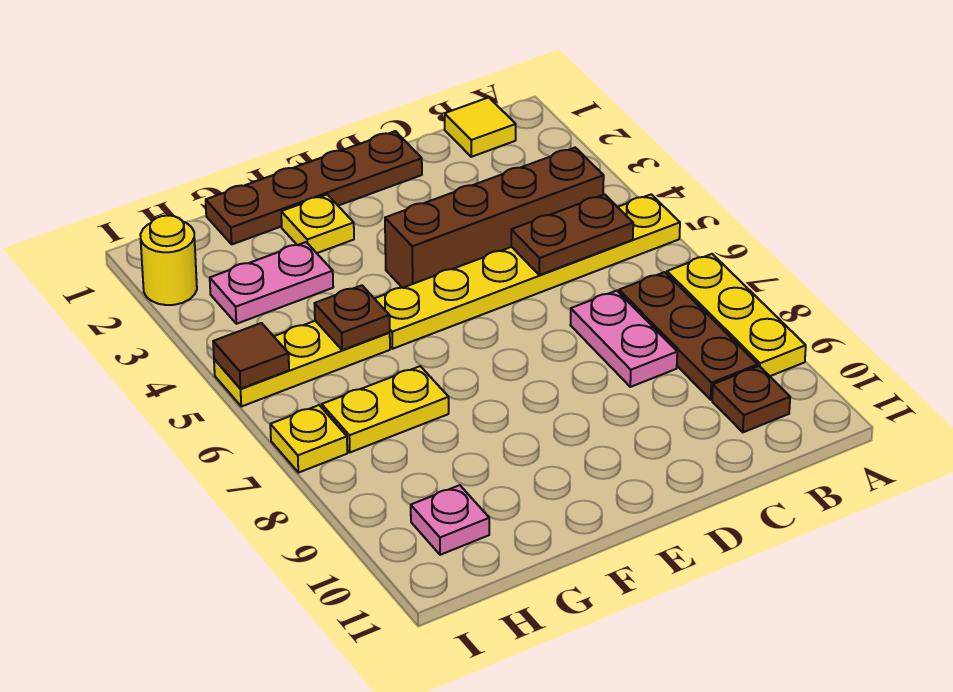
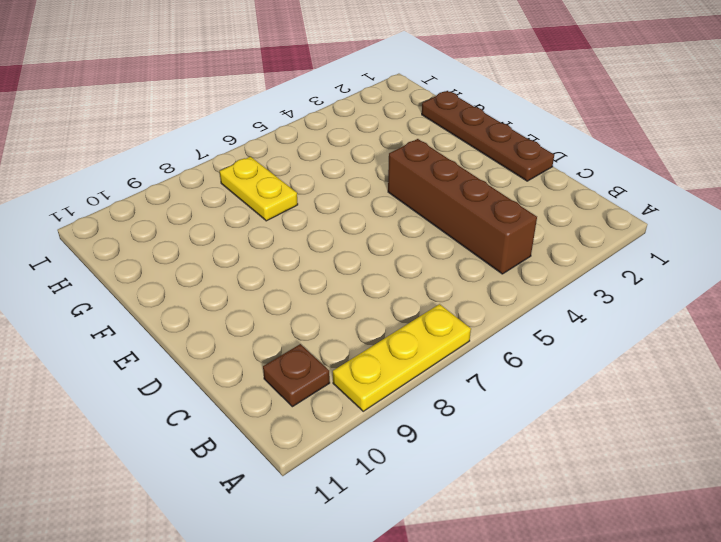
none -> yellow 1x6 plate [374,194,680,349]
none -> yellow 1x1 tile [445,97,516,157]
none -> brown 1x3 plate [619,272,758,400]

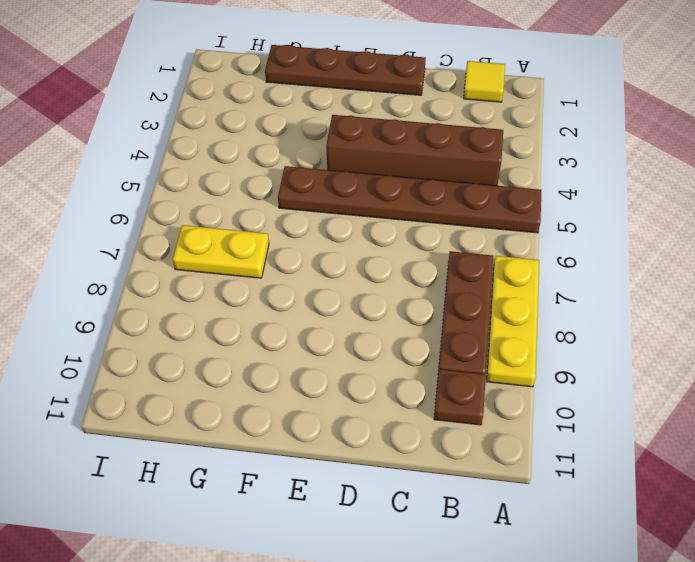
brown 1x6 plate [278,166,541,233] -> yellow 1x6 plate [374,194,680,349]
none -> pink 1x2 plate [571,291,677,387]
none -> yellow 1x1 plate [281,195,354,253]
none -> pink 1x2 plate [210,242,333,324]

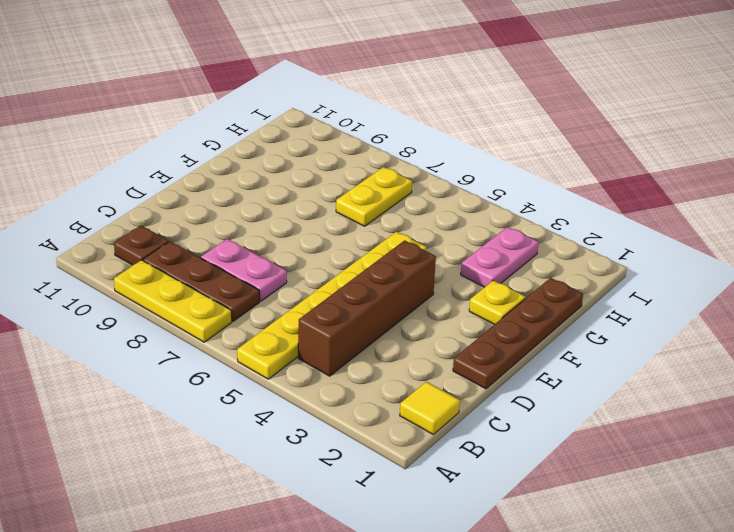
none -> yellow 1x3 plate [214,321,390,406]
none -> pink 1x1 plate [411,485,489,555]
none -> yellow 1x1 round brick [140,215,197,305]

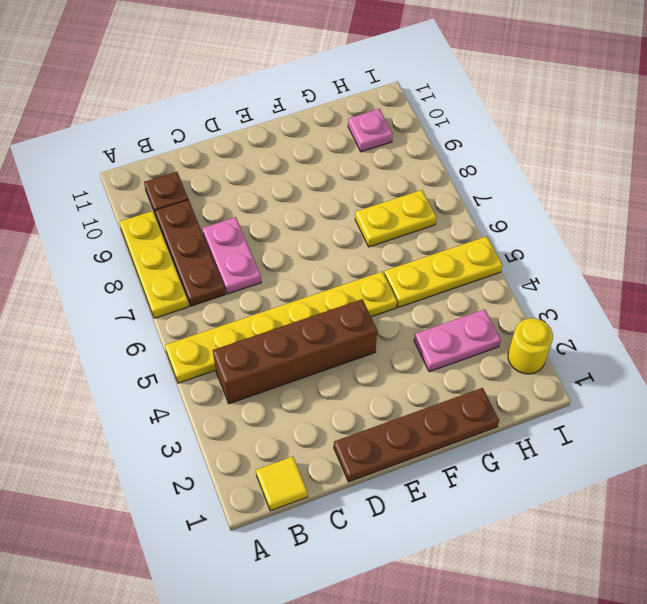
none -> yellow 1x1 plate [281,195,354,253]
none -> yellow 1x1 plate [270,405,347,473]
none -> brown 1x2 plate [511,194,633,275]

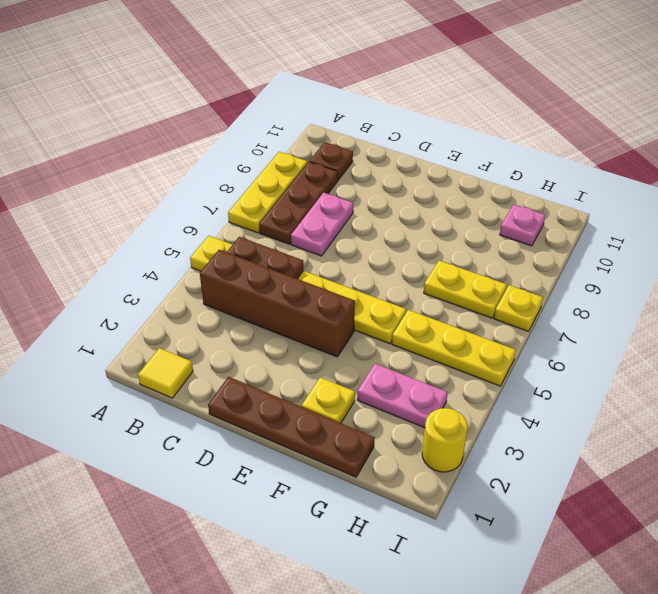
none -> brown 1x1 plate [314,285,390,350]
none -> brown 1x1 tile [213,323,289,389]

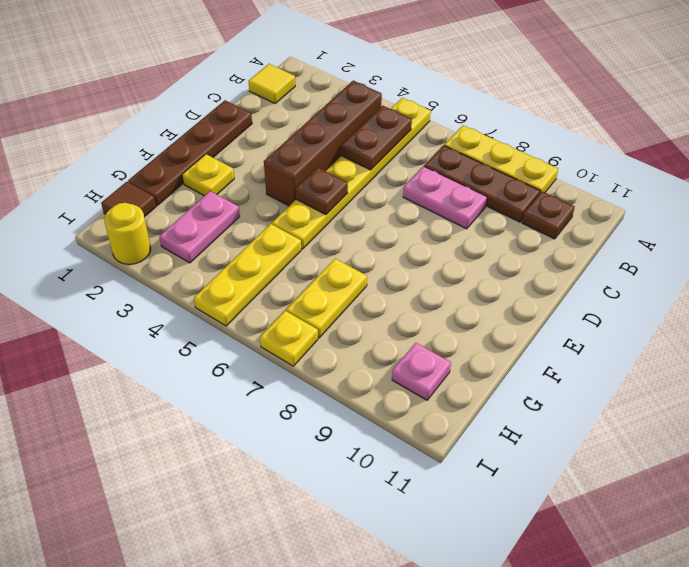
brown 1x1 plate [296,168,348,215] -> brown 1x1 plate moved to [314,285,390,350]
brown 1x1 tile [101,182,156,217] -> brown 1x1 tile moved to [213,323,289,389]

